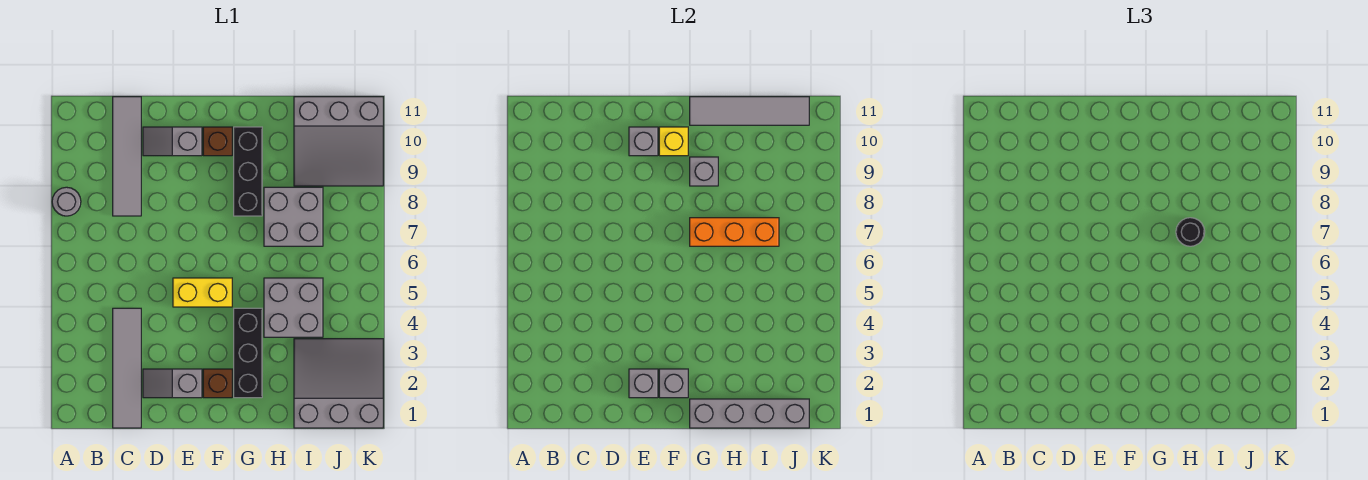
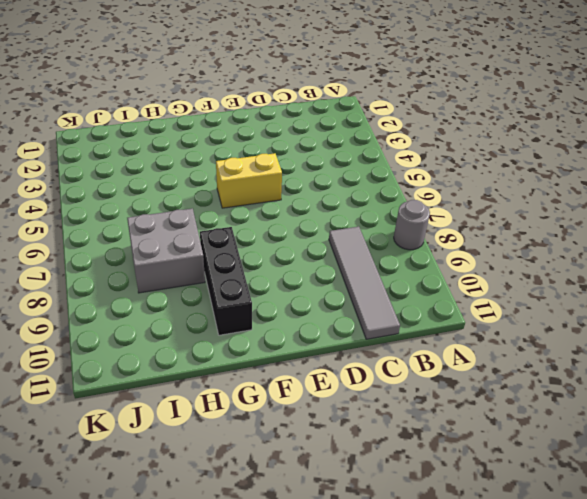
none -> grey 1x4 tile [113,308,141,428]
none -> grey 1x2 slope [143,369,202,398]
none -> grey 1x2 slope [143,127,202,156]

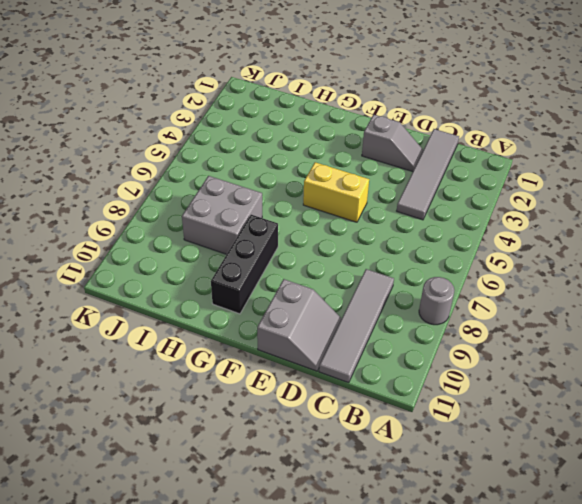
grey 2x2 slope [257,279,341,371] -> grey 1x2 slope [143,127,202,156]
none -> brown 1x1 brick [203,369,232,398]
none -> brown 1x1 brick [203,127,232,156]
none -> black 1x3 brick [234,308,262,398]

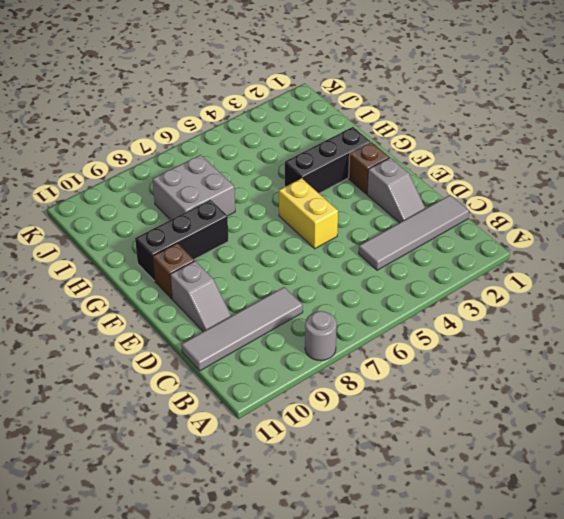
none -> grey 2x2 brick [264,278,323,337]
none -> grey 3x3 slope [294,339,383,428]
none -> grey 3x3 slope [294,97,383,186]

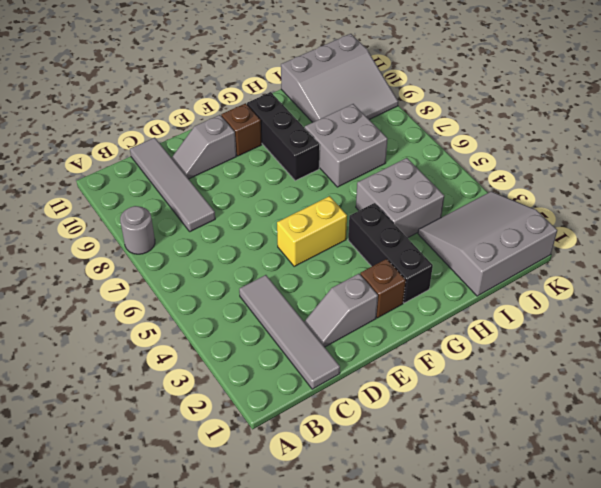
none -> grey 1x1 brick [629,369,658,398]
none -> grey 1x1 brick [629,127,658,156]
none -> grey 1x1 brick [659,369,688,398]

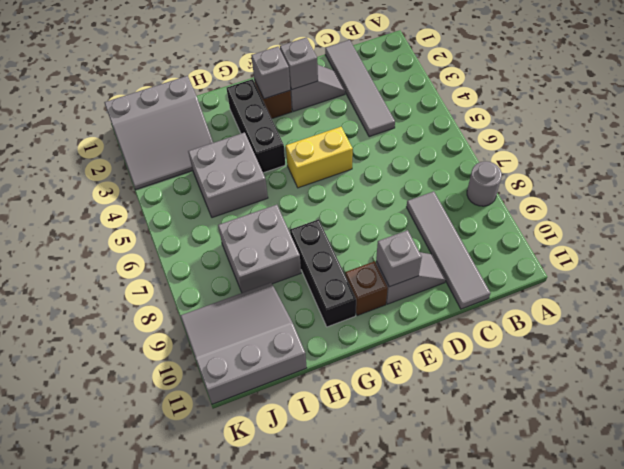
none -> yellow 1x1 brick [659,127,688,156]
none -> grey 1x4 brick [690,399,809,428]
none -> orange 1x3 brick [690,218,779,246]

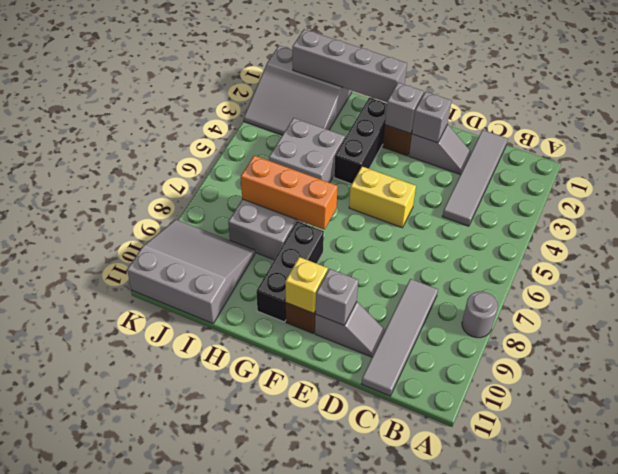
none -> grey 1x1 brick [690,157,718,186]
none -> grey 1x4 tile [690,97,809,125]
none -> black 1x1 round brick [1176,218,1205,246]

